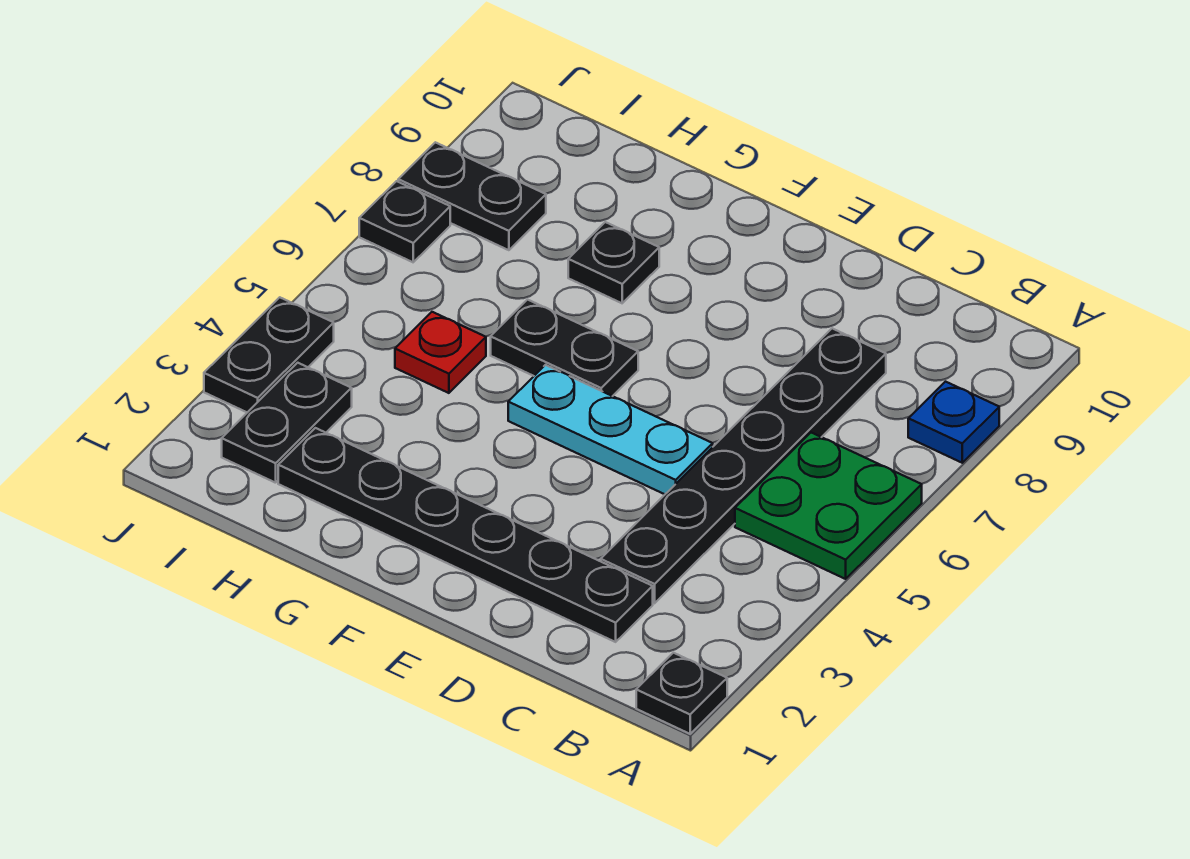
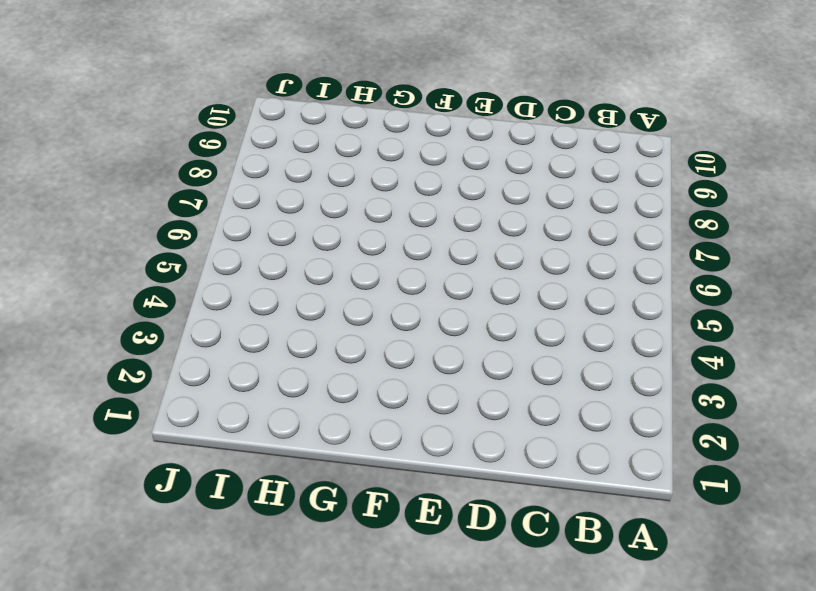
none -> black 1x1 plate [636,653,727,734]
none -> green 2x2 plate [735,433,922,579]
none -> blue 1x1 plate [908,382,999,463]

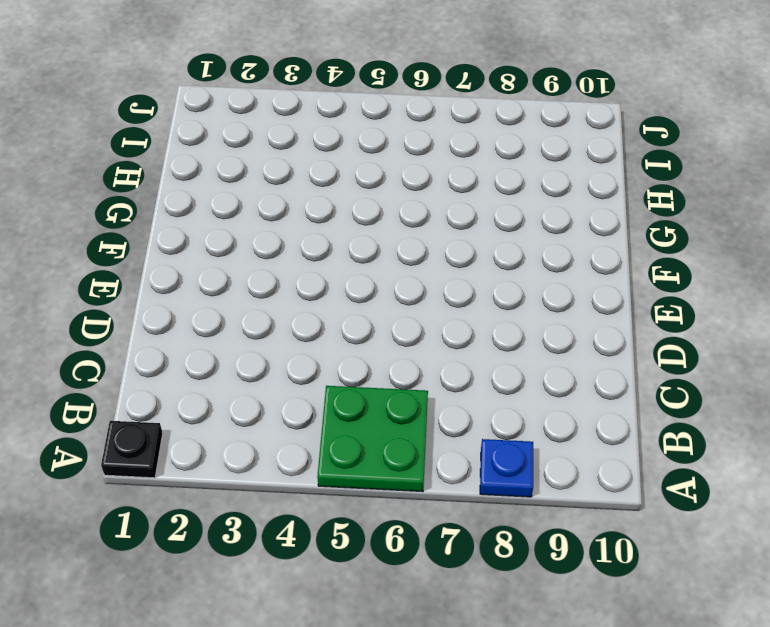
none -> black 1x6 plate [278,428,653,642]
none -> black 1x6 plate [601,328,886,603]
none -> cyan 1x3 plate [508,365,713,494]

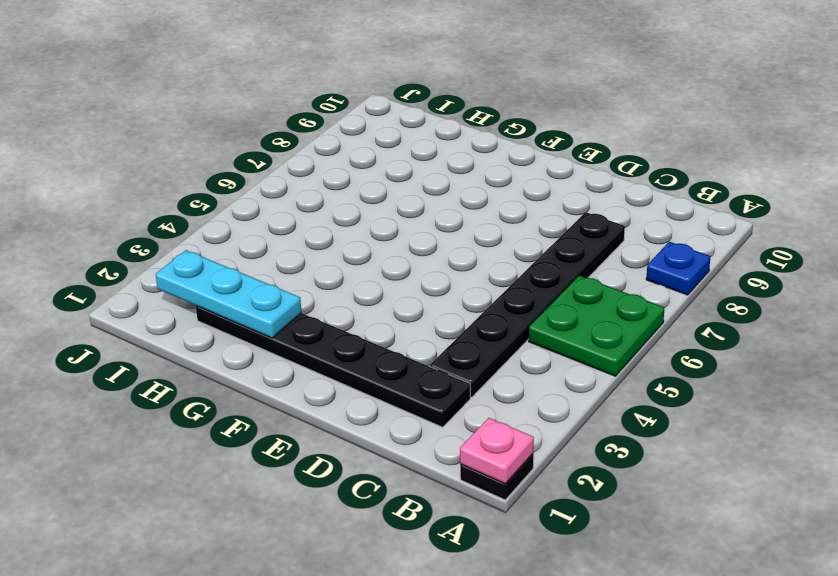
pink 1x1 plate [460,418,534,484] -> none
cyan 1x3 plate [155,250,302,338] -> cyan 1x3 plate moved to [508,365,713,494]
none -> black 1x2 plate [491,300,638,396]
none -> black 1x1 plate [568,222,659,303]
none -> red 1x1 plate [395,312,486,393]

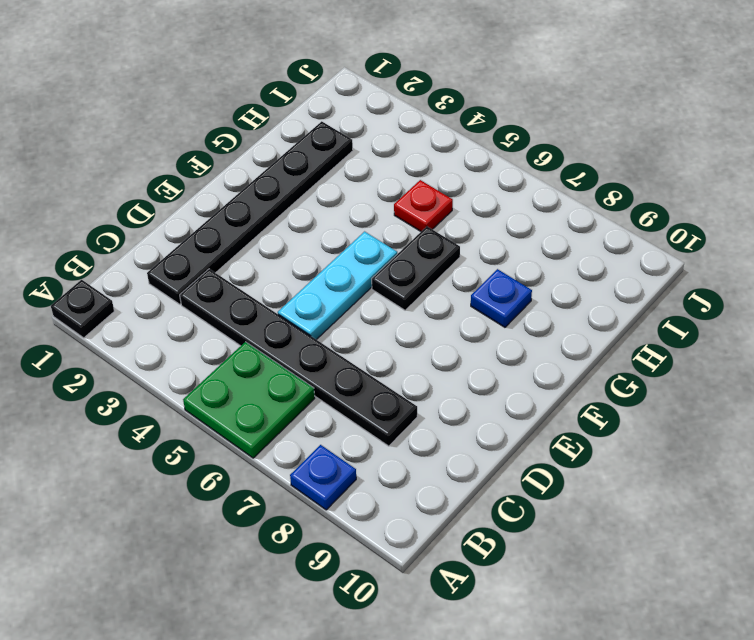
blue 1x1 plate [471,269,532,327] -> black 1x1 plate [568,222,659,303]
none -> black 1x2 plate [222,363,352,483]
none -> black 1x2 plate [398,142,546,250]
none -> black 1x2 plate [204,297,334,412]

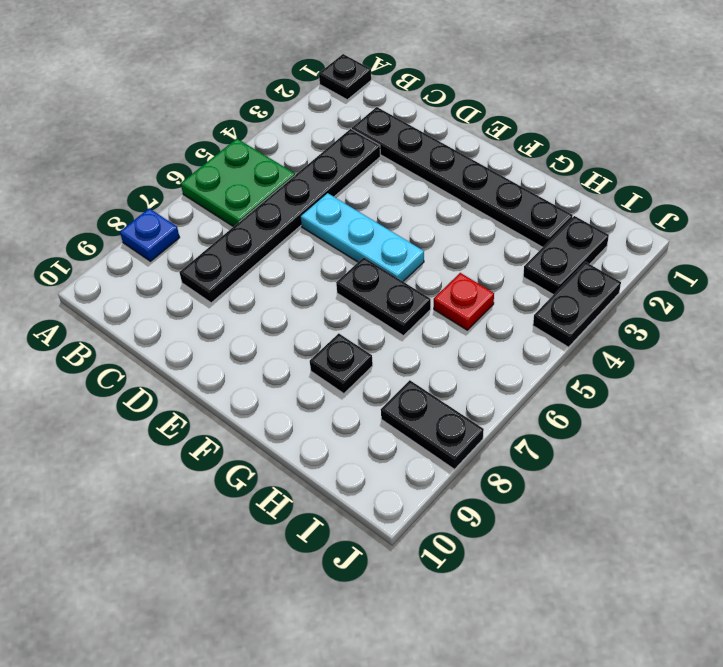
none -> black 1x1 plate [359,181,450,262]

